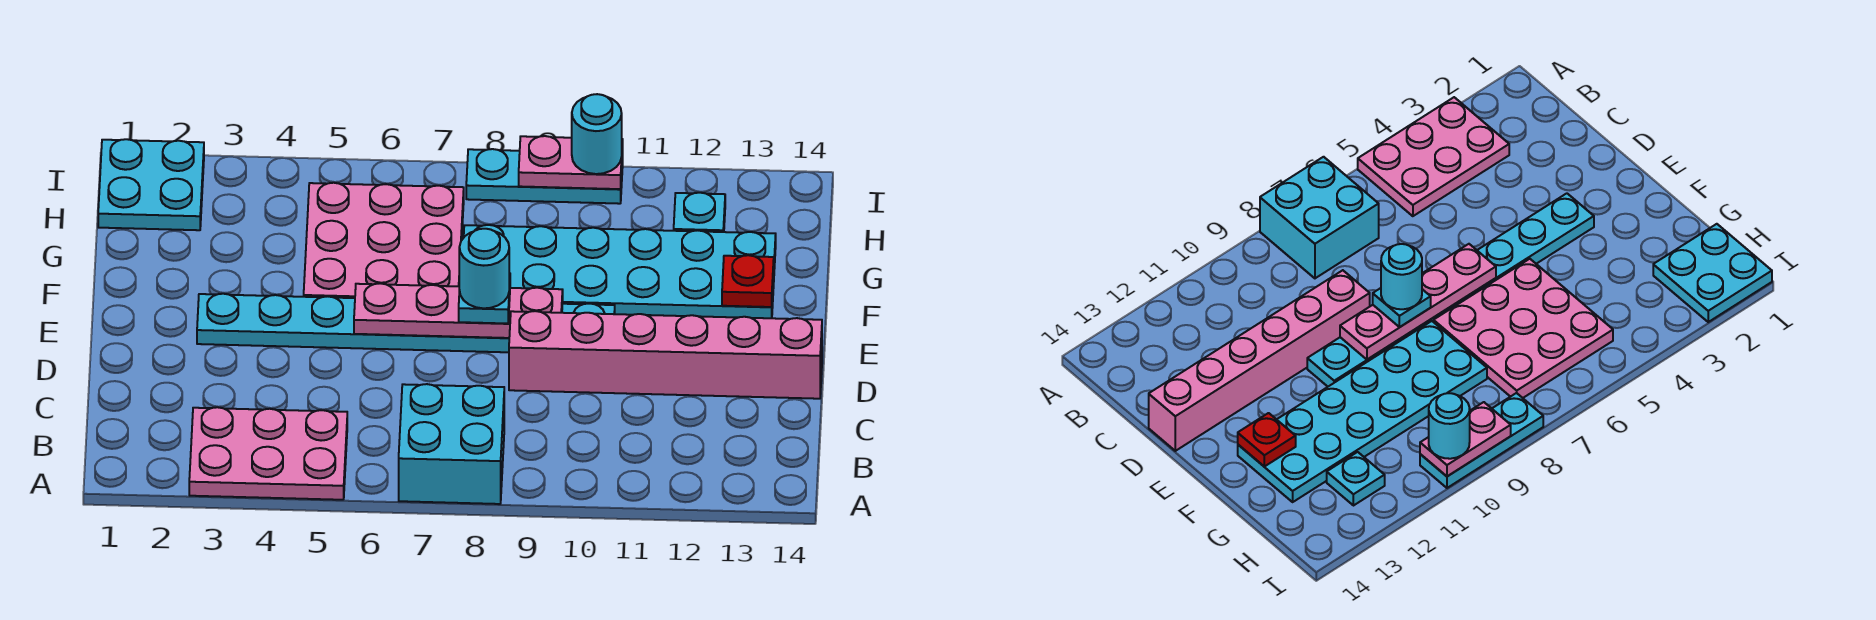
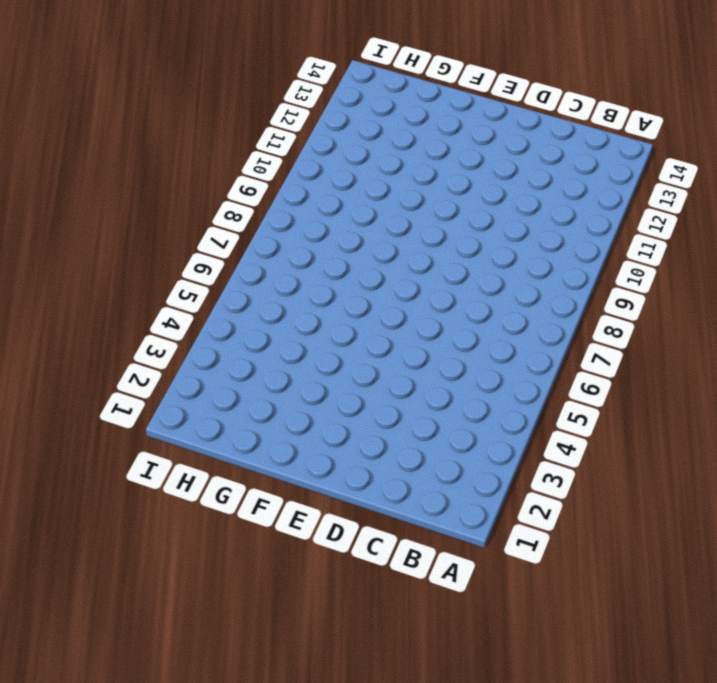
none -> pink 2x3 plate [189,407,347,500]
none -> cyan 2x2 brick [399,384,504,504]
none -> pink 1x6 brick [509,311,822,399]

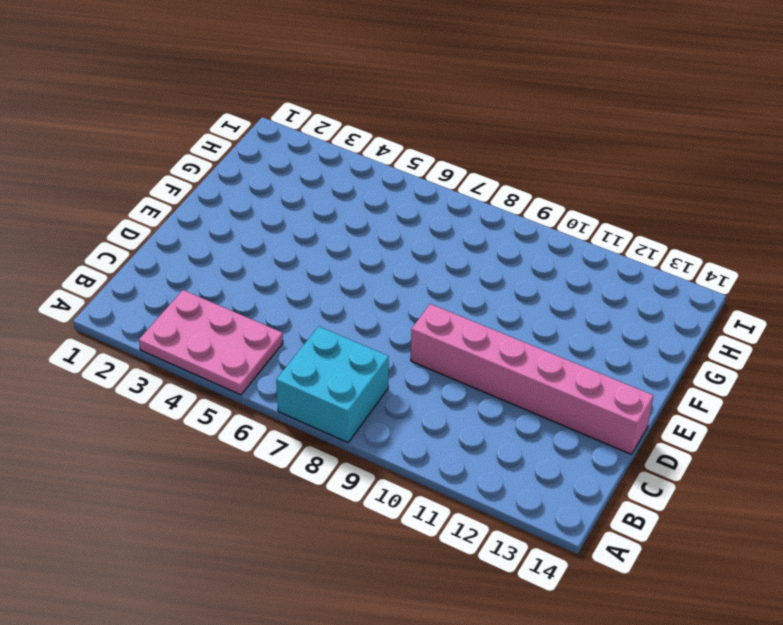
none -> cyan 1x8 plate [197,294,615,352]
none -> pink 3x3 plate [304,183,464,298]
none -> cyan 2x6 plate [464,225,776,318]

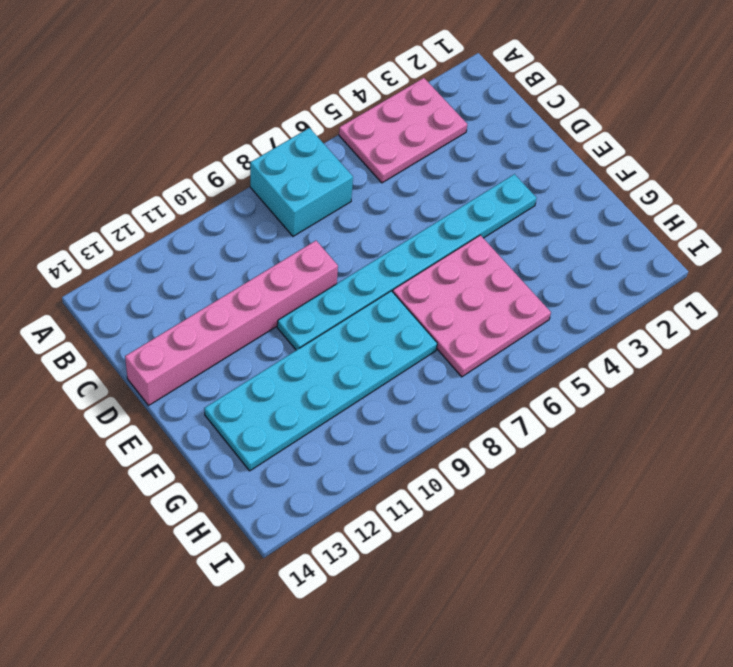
none -> cyan 2x2 plate [98,139,204,230]
none -> cyan 1x1 plate [674,193,725,232]
none -> cyan 1x3 plate [466,149,623,204]

